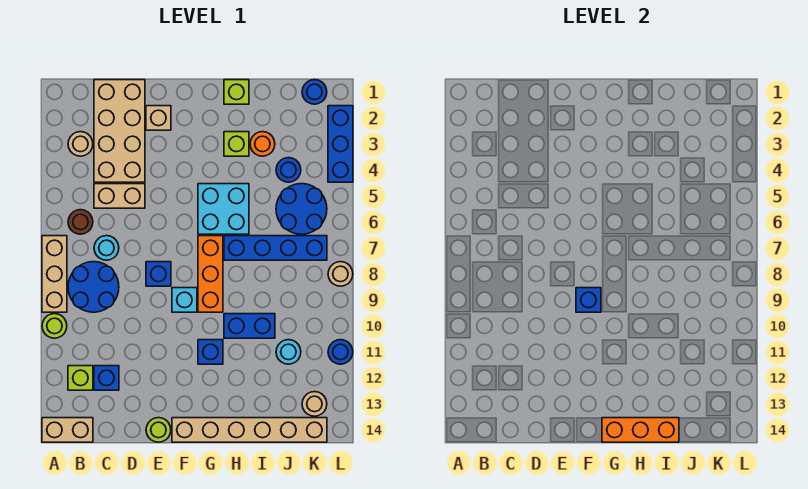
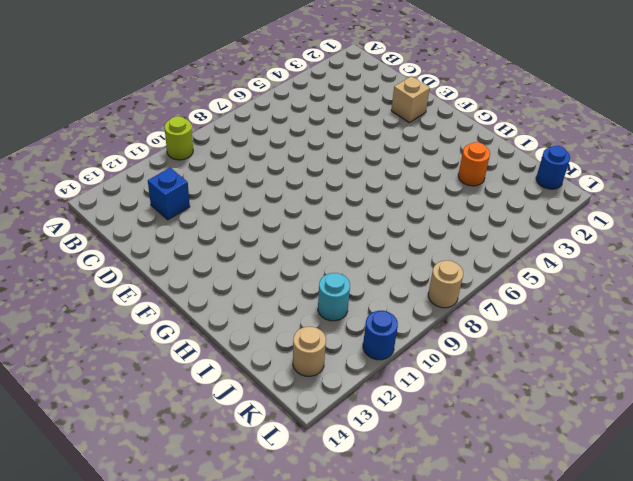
none -> tan 1x3 brick [42,236,67,312]
none -> tan 1x2 brick [42,418,93,442]
none -> tan 1x1 round brick [68,132,93,156]
none -> brown 1x1 round brick [68,210,93,234]

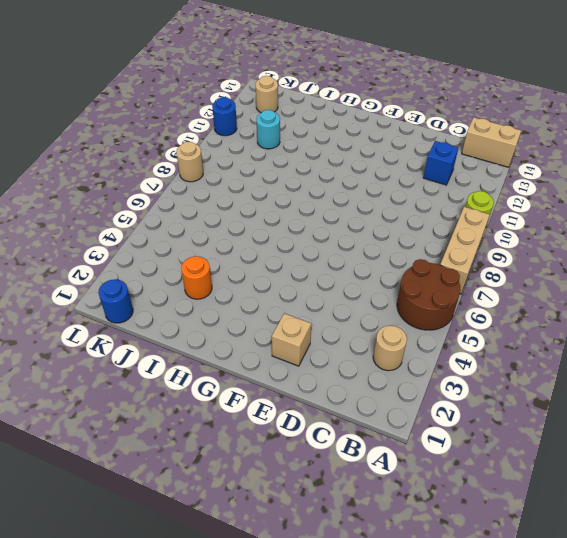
brown 2x2 round brick [397,259,460,330] -> brown 1x1 round brick [68,210,93,234]
none -> blue 2x2 round brick [68,262,119,312]
none -> lime 1x1 brick [68,366,93,390]
none -> tan 2x4 brick [94,80,145,182]
none -> tan 1x2 brick [94,184,145,208]

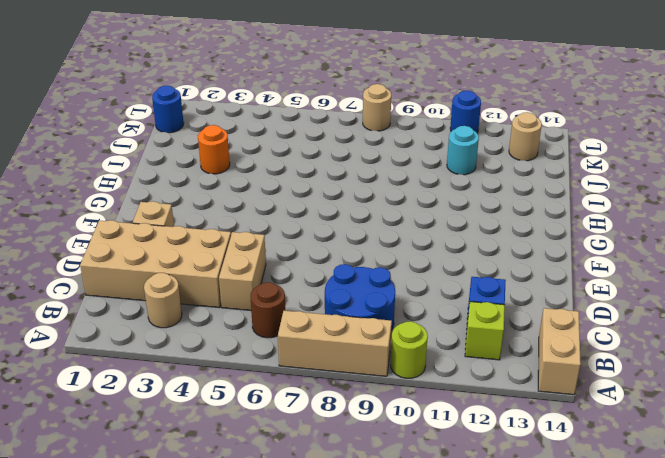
none -> cyan 1x1 round brick [94,236,119,260]
none -> blue 1x1 brick [146,262,171,286]
none -> lime 1x1 round brick [146,418,171,442]
none -> cyan 1x1 brick [172,288,197,312]

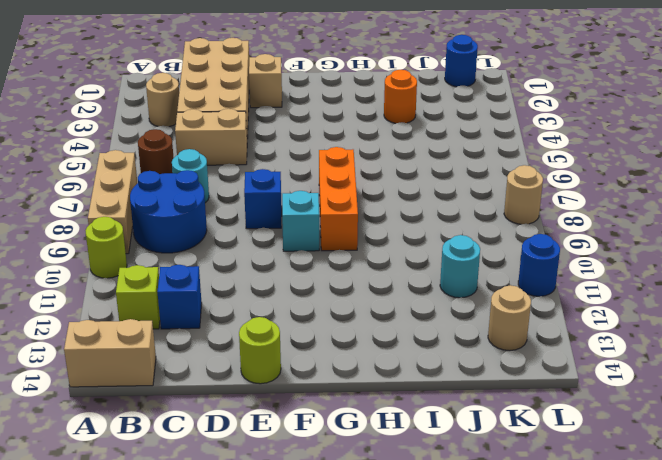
none -> tan 1x6 brick [172,418,327,442]
none -> cyan 2x2 brick [198,184,249,234]
none -> blue 1x1 brick [198,340,223,364]
none -> lime 1x1 brick [224,80,249,104]

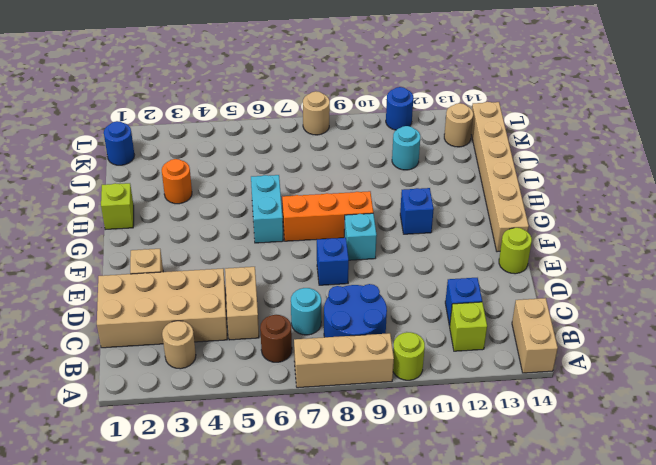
cyan 1x2 brick [251,175,283,243] -> cyan 2x2 brick [198,184,249,234]
none -> lime 1x1 brick [224,132,249,156]
none -> blue 1x4 brick [224,236,327,260]
none -> blue 1x2 brick [224,314,275,338]
none -> blue 1x1 round brick [276,158,301,182]

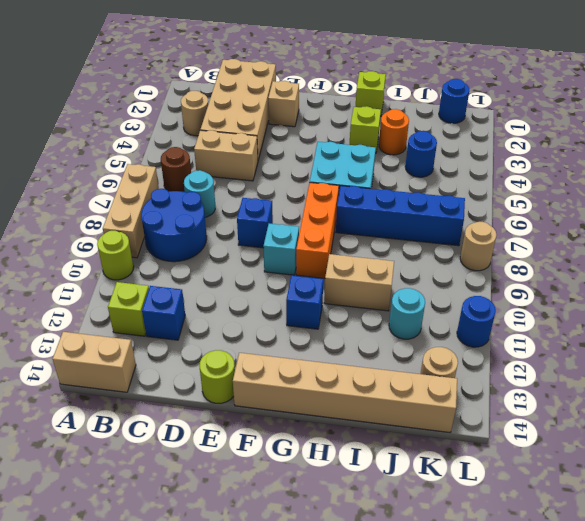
tan 1x2 brick [324,254,394,311] -> blue 1x2 brick [224,314,275,338]
none -> blue 2x2 round brick [276,184,327,234]
none -> blue 1x3 brick [328,106,353,182]
none -> blue 1x1 brick [576,288,601,312]
none -> orange 1x3 brick [602,418,679,442]

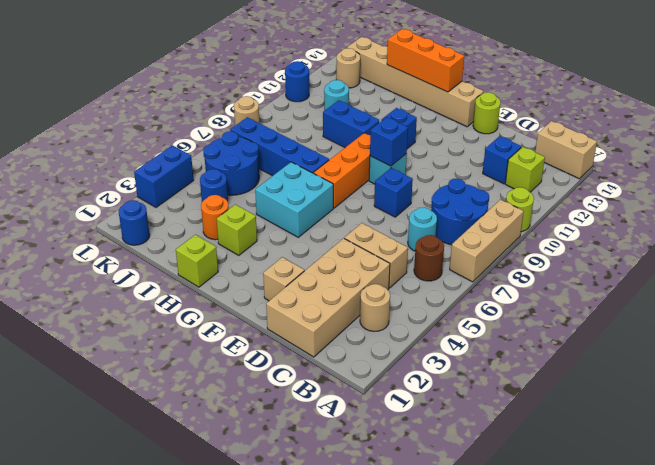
blue 1x2 brick [134,145,194,207] -> blue 1x3 brick [328,106,353,182]

